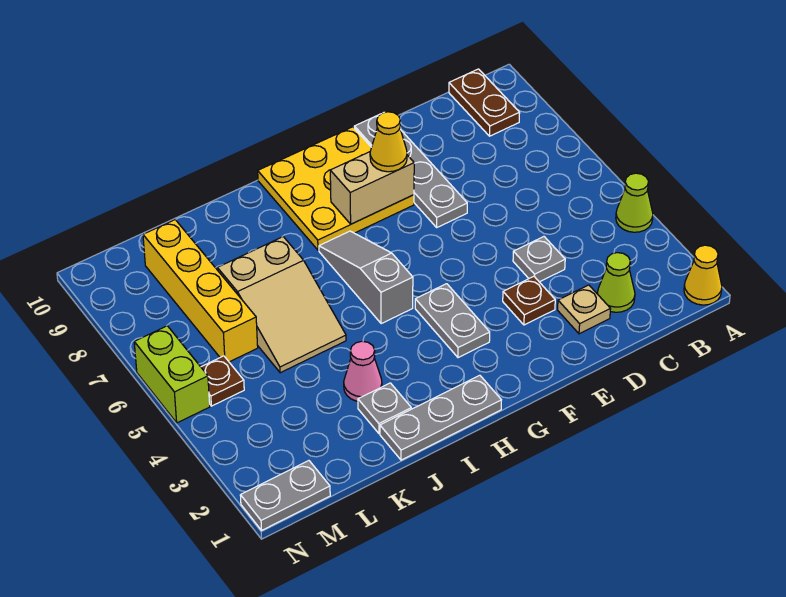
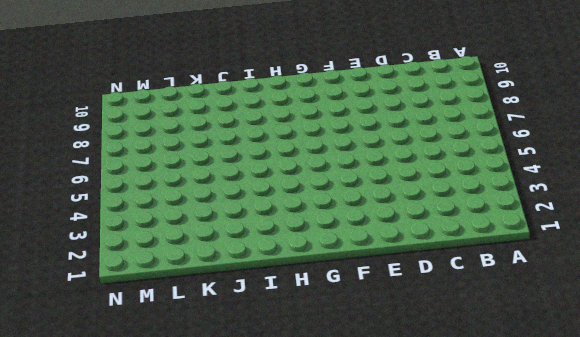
none -> yellow 1x1 cone [684,245,722,305]
none -> lime 1x1 cone [616,173,653,232]
none -> brown 1x2 plate [449,69,520,136]

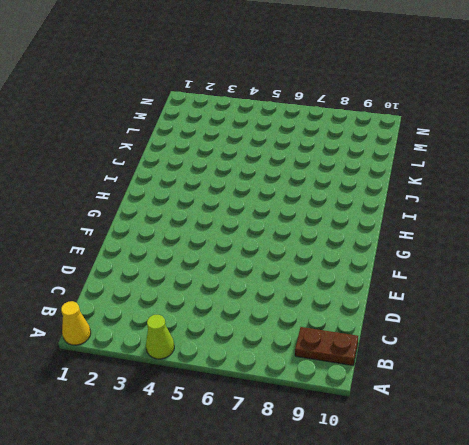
none -> lime 1x1 cone [597,253,635,312]
none -> tan 1x1 plate [558,285,610,334]
none -> grey 1x1 plate [513,237,565,282]

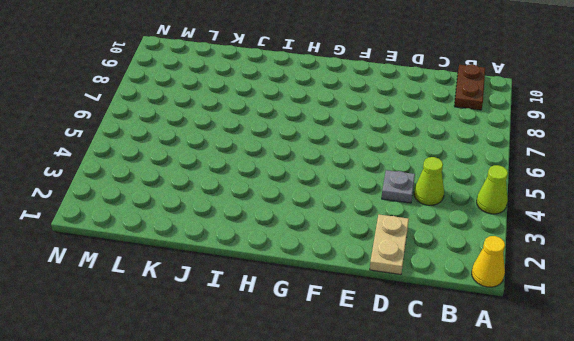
lime 1x1 cone [414,157,444,205] -> lime 1x1 cone moved to [597,253,635,312]
tan 1x2 plate [370,214,409,275] -> tan 1x1 plate [558,285,610,334]
none -> brown 1x1 plate [503,277,555,325]
none -> grey 1x4 plate [354,114,467,227]
none -> yellow 3x3 plate [258,127,414,250]

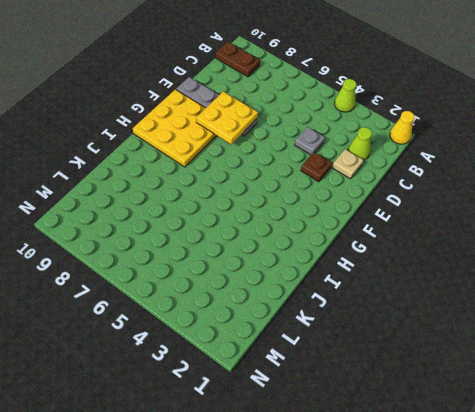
yellow 2x2 plate [196,91,258,144] -> tan 1x2 brick [330,152,414,224]
none -> grey 1x2 plate [415,284,490,358]
none -> grey 1x3 plate [380,375,501,460]
none -> grey 1x3 slope [319,231,413,324]

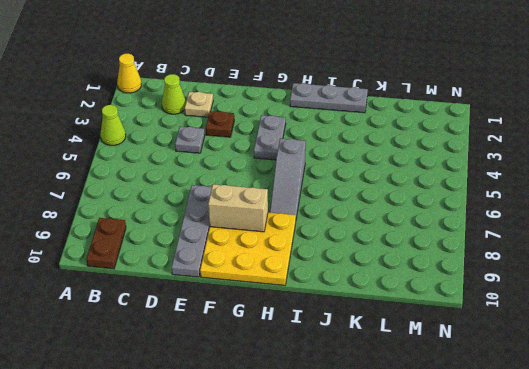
none -> grey 1x1 plate [358,383,411,434]
none -> pink 1x1 cone [344,341,382,401]
none -> tan 2x3 slope [217,237,346,373]

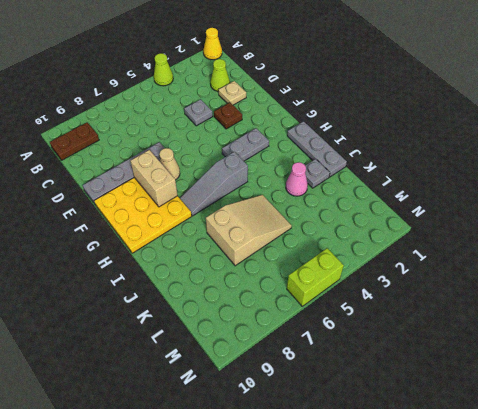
tan 1x1 cone [159,148,180,180] -> none
none -> yellow 1x4 brick [143,220,258,362]
none -> grey 1x2 plate [240,461,330,530]
none -> brown 1x1 plate [201,356,244,406]

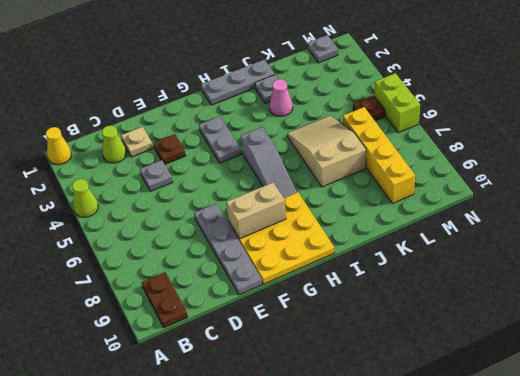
grey 1x1 plate [308,35,338,63] -> grey 1x2 plate [240,461,330,530]
none -> yellow 1x1 cone [370,112,407,172]

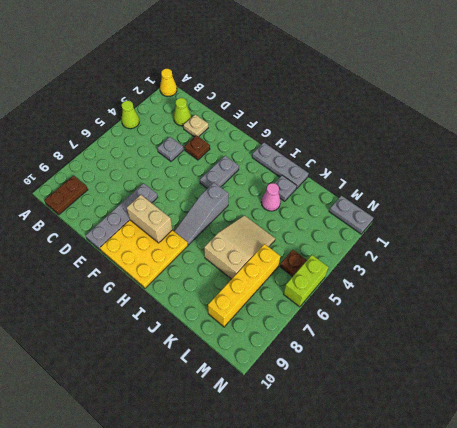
none -> yellow 1x1 cone [370,112,407,172]

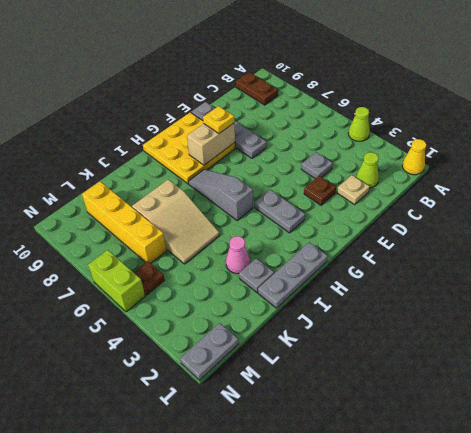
yellow 1x1 plate [203,106,234,134] -> yellow 1x1 cone [370,112,407,172]

